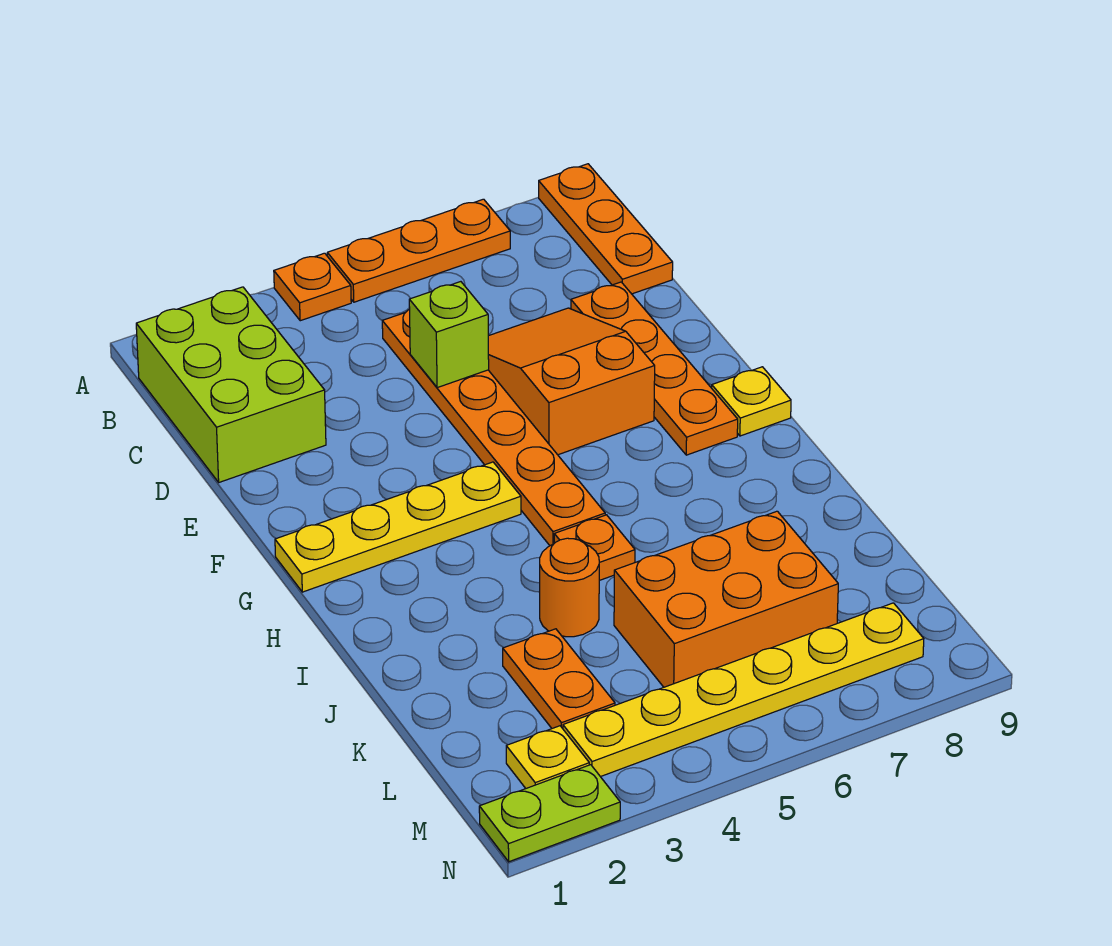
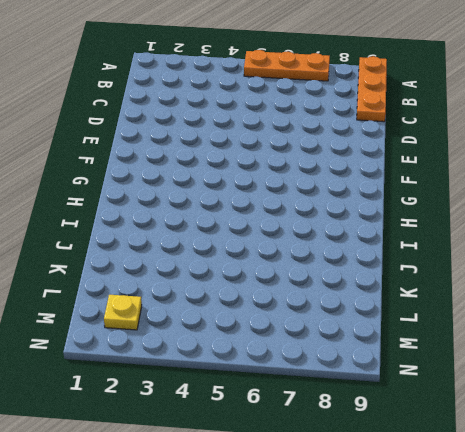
none -> orange 1x1 plate [274,253,351,321]
none -> lime 2x3 brick [136,287,326,482]
none -> orange 1x6 plate [382,309,605,546]

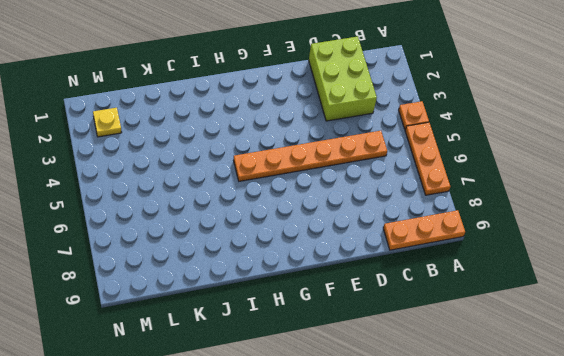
lime 2x3 brick [309,36,377,121] -> lime 2x3 brick turned to [136,287,326,482]
none -> orange 2x3 slope [488,308,655,455]
none -> orange 1x4 plate [571,282,738,455]
none -> yellow 1x4 plate [275,462,521,592]

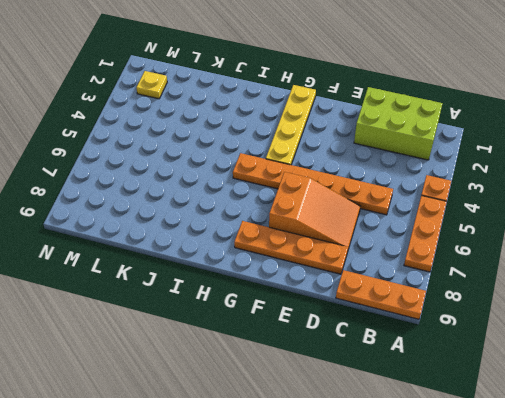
none -> yellow 1x1 plate [712,367,791,436]
none -> orange 1x1 plate [554,515,635,581]
none -> orange 1x1 round brick [540,538,599,637]

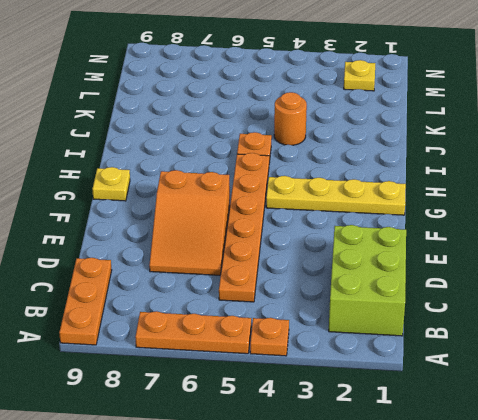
none -> orange 1x4 plate [571,282,738,455]
none -> orange 1x2 plate [503,629,615,729]
none -> orange 2x3 brick [614,511,838,687]

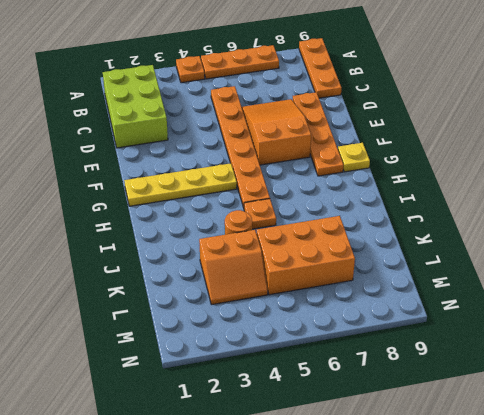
orange 2x2 slope [199,230,268,305] -> orange 1x2 plate [503,629,615,729]
none -> yellow 1x1 plate [506,726,589,788]
none -> yellow 1x6 plate [563,603,924,777]
none -> lime 1x2 plate [479,765,620,862]

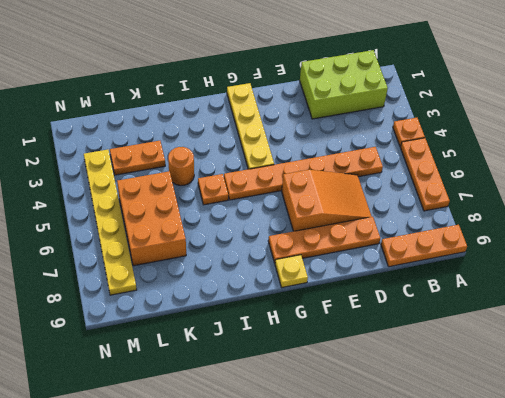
none -> yellow 1x1 plate [506,726,589,788]
none -> lime 1x2 plate [479,765,620,862]
none -> lime 1x1 brick [409,282,489,388]

